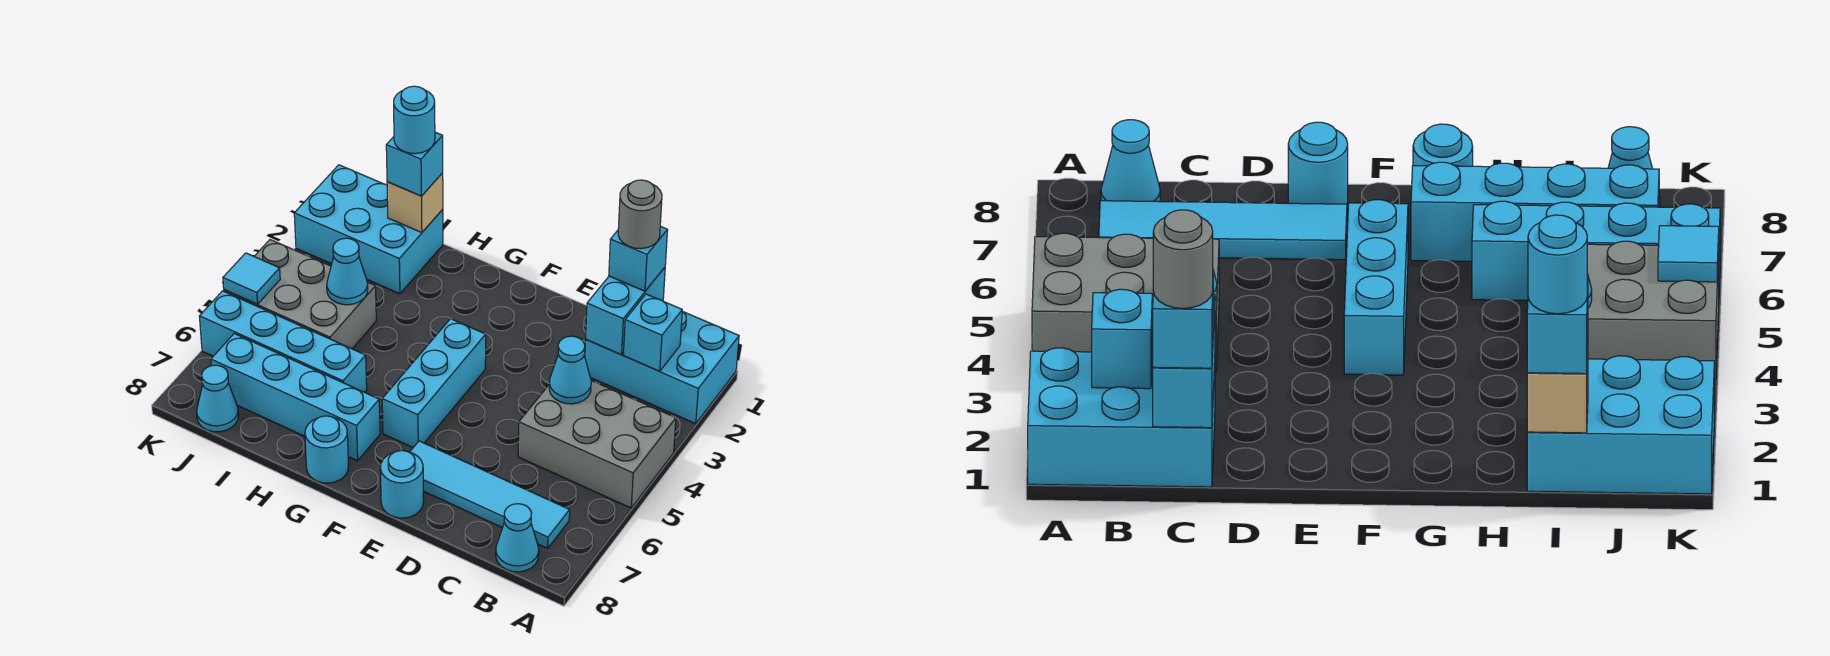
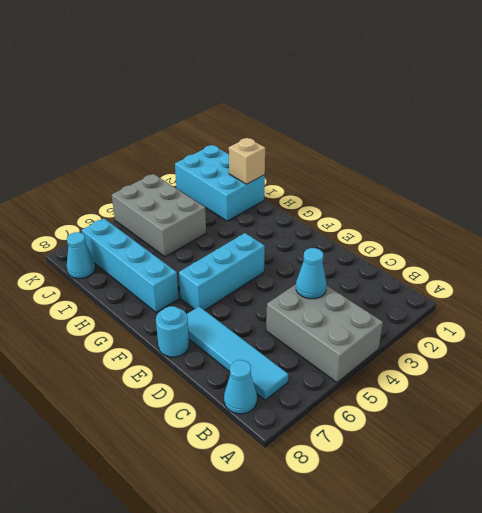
none -> cyan 2x3 brick [585,312,739,424]
none -> cyan 1x1 round brick [305,416,349,483]
none -> cyan 1x4 brick [199,291,367,392]

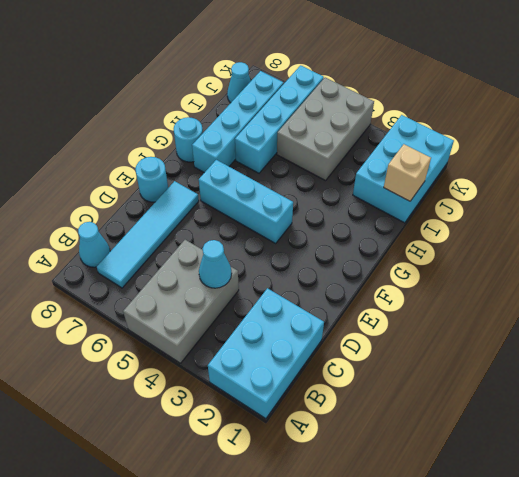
none -> cyan 1x1 brick [624,294,682,371]
none -> cyan 1x2 brick [586,267,665,355]
none -> cyan 1x1 cone [327,238,368,305]

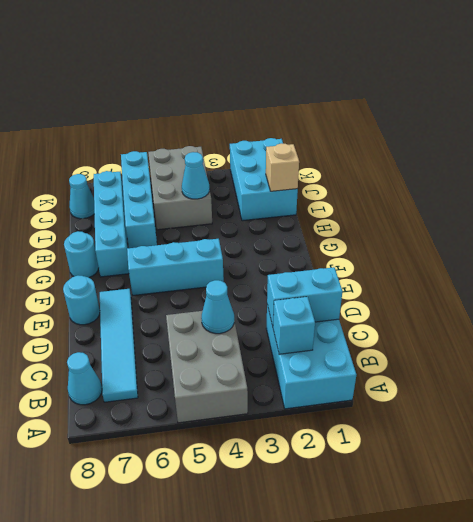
none -> cyan 1x1 tile [223,253,280,304]
none -> cyan 1x1 brick [609,226,668,291]
none -> cyan 1x1 brick [386,132,443,196]

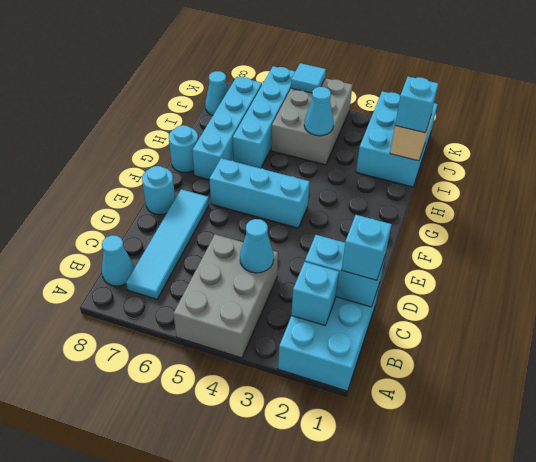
none -> grey 1x1 round brick [618,180,662,249]
none -> cyan 1x1 round brick [394,86,435,154]

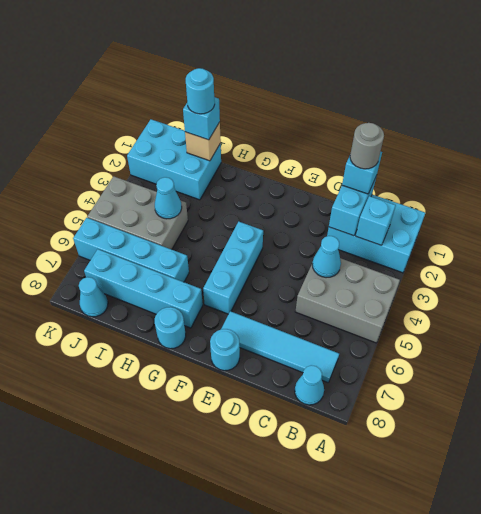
none -> cyan 1x1 tile [223,253,280,304]

